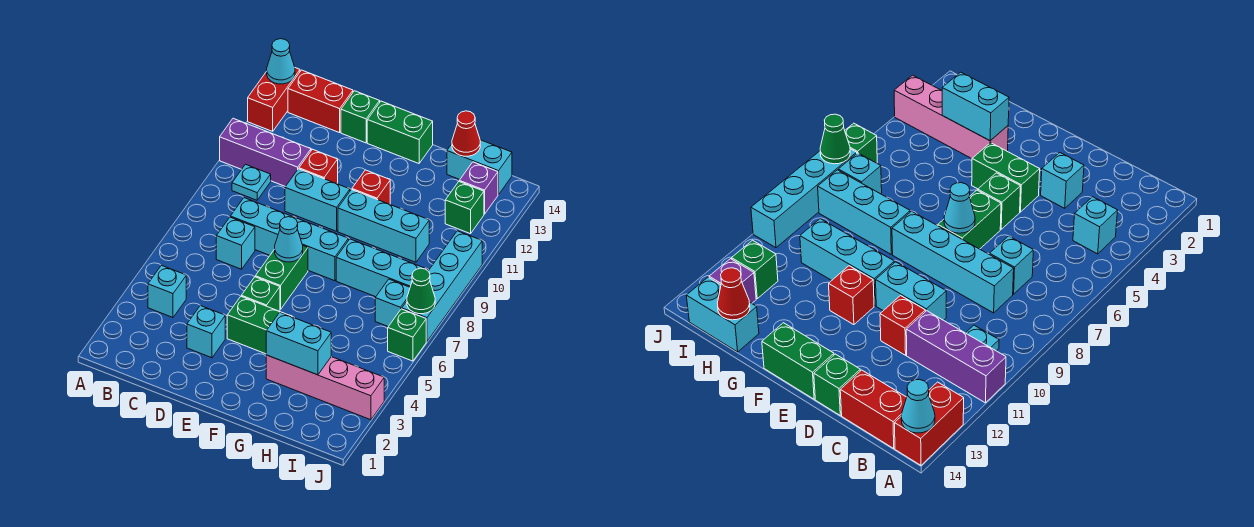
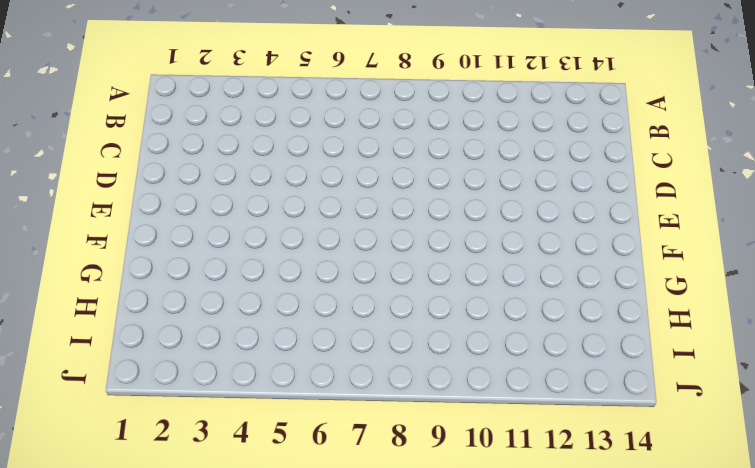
none -> purple 1x3 brick [220,118,311,186]
none -> red 1x2 brick [248,68,300,131]
none -> cyan 1x1 brick [148,265,186,317]
none -> cyan 1x1 plate [232,164,271,200]

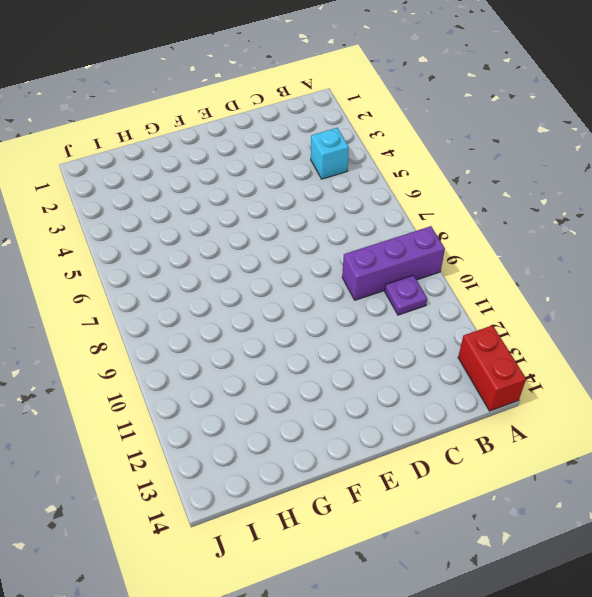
purple 1x3 brick [342,226,445,300] -> purple 1x3 brick moved to [220,118,311,186]
purple 1x1 plate [385,275,427,315] -> cyan 1x1 plate [232,164,271,200]
none -> red 1x2 brick [288,70,353,133]
none -> cyan 1x1 brick [216,217,255,269]
none -> cyan 1x4 brick [230,198,348,281]
none -> cyan 1x1 brick [187,306,225,358]

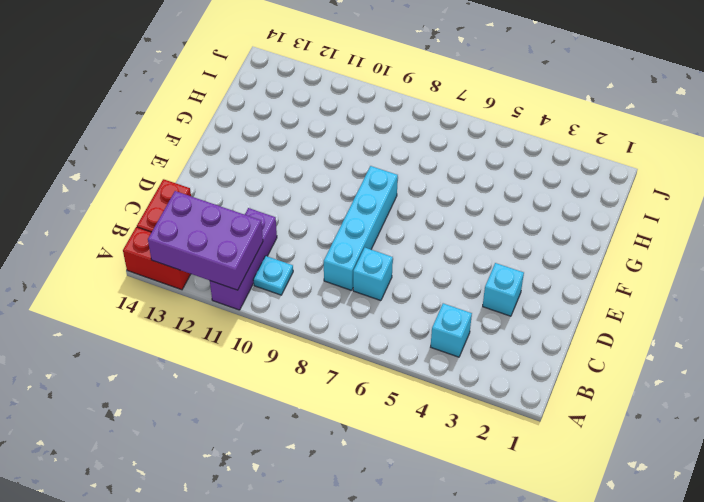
purple 2x3 brick [148,191,263,290] -> none
none -> cyan 1x2 brick [285,169,350,231]
none -> red 1x1 brick [299,149,338,184]
none -> green 1x1 brick [341,91,380,143]
none -> green 1x2 brick [227,297,292,354]

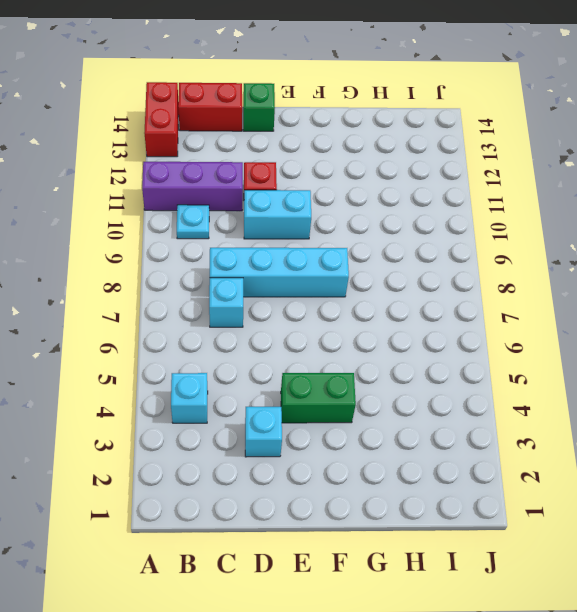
none -> green 1x1 brick [241,277,280,311]
none -> green 1x2 brick [255,246,308,309]
none -> green 1x2 brick [367,101,433,164]
none -> cyan 1x3 brick [338,190,429,262]

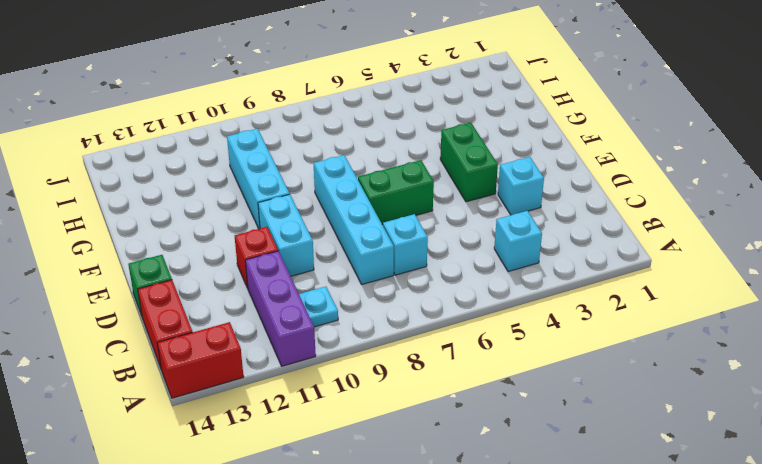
none -> green 1x1 brick [241,277,280,311]
none -> green 1x2 brick [367,101,433,164]
none -> red 1x1 brick [352,170,390,204]
none -> pink 1x4 brick [266,355,384,420]

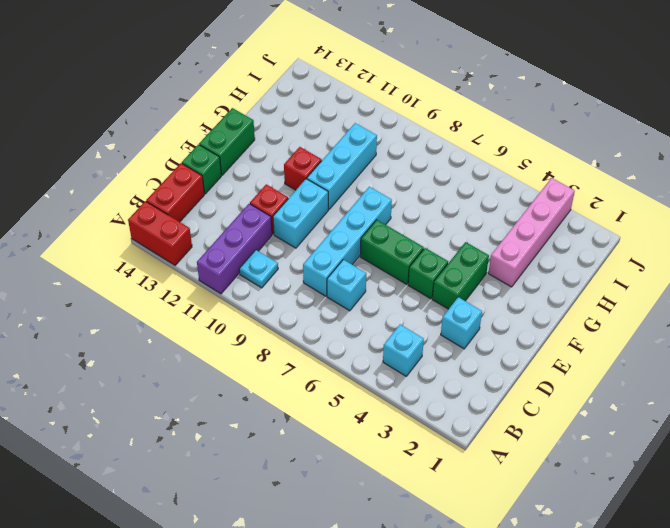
none -> cyan 1x3 brick [336,239,428,297]
none -> cyan 1x2 brick [447,140,512,195]
none -> cyan 1x1 brick [375,279,410,326]
none -> green 1x1 brick [445,182,484,234]

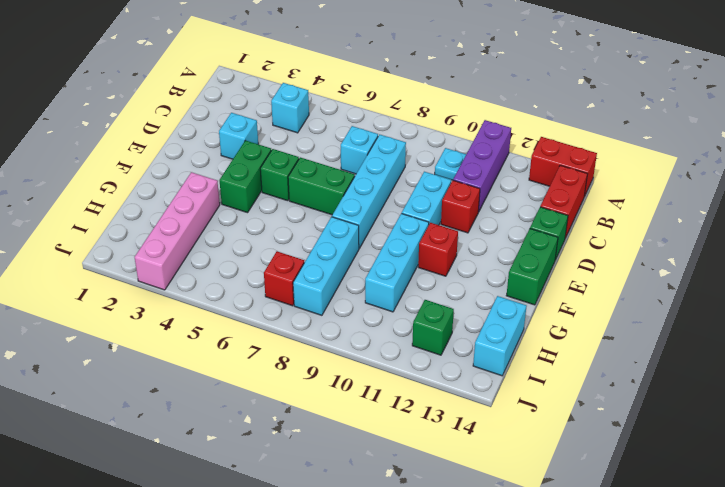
red 1x1 brick [264,251,304,306] -> cyan 1x1 brick [375,279,410,326]
none -> purple 1x1 brick [459,162,498,214]
none -> green 1x1 brick [388,309,426,361]
none -> cyan 1x4 brick [402,231,482,342]
none -> cyan 1x1 cone [267,39,295,84]

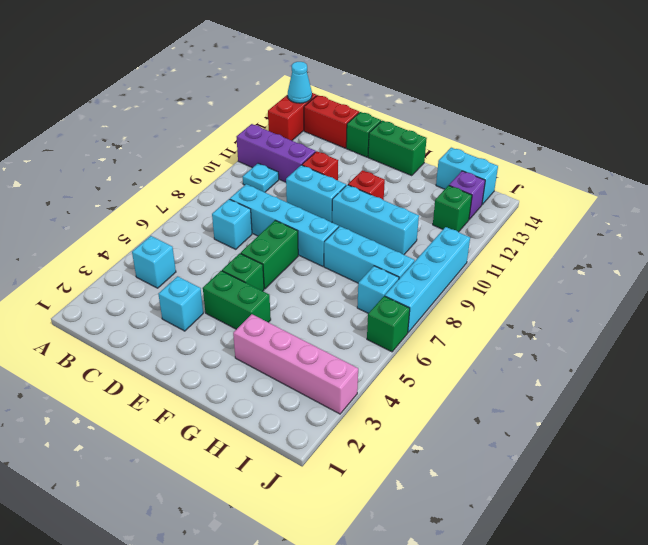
none -> cyan 1x1 cone [275,217,303,262]
none -> cyan 1x2 brick [266,312,331,375]
none -> red 1x1 cone [452,111,480,156]
none -> green 1x1 cone [407,268,435,314]

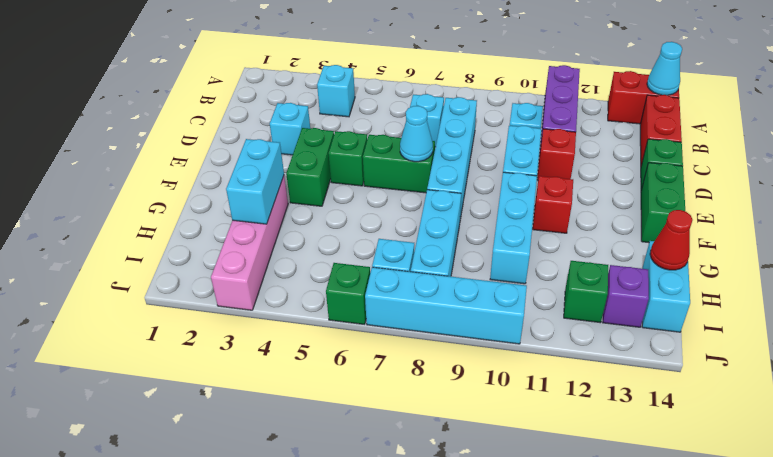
none -> green 1x1 cone [407,268,435,314]

